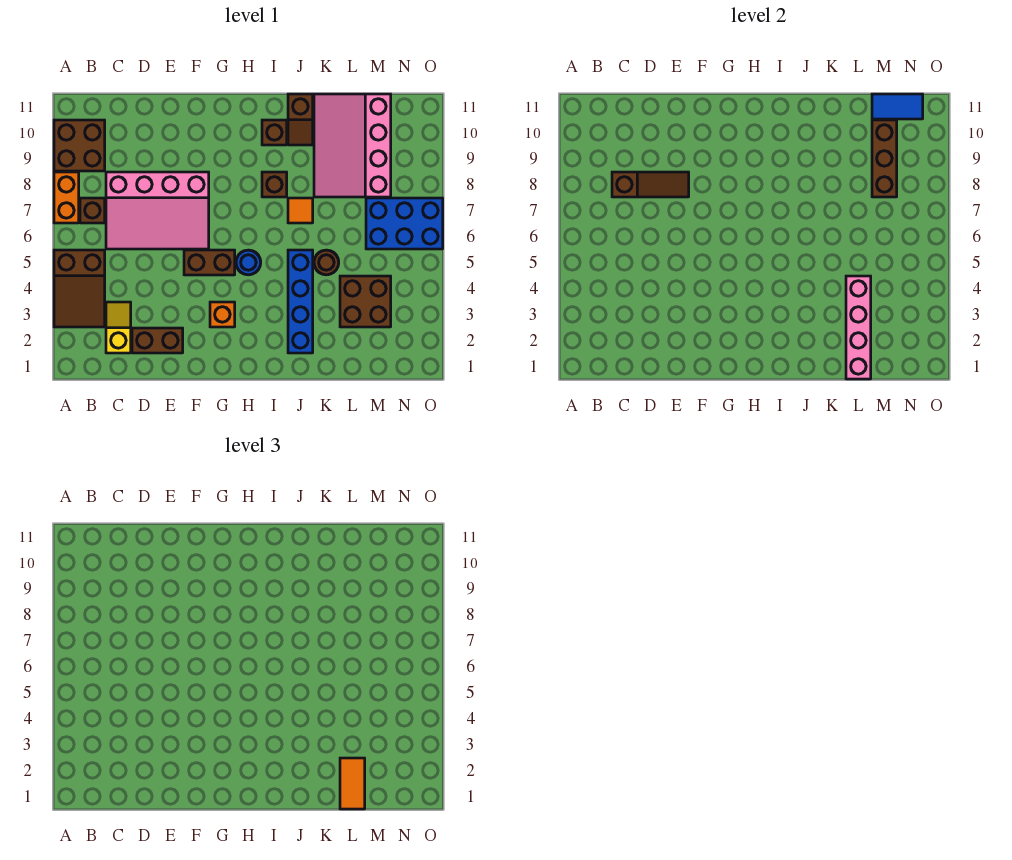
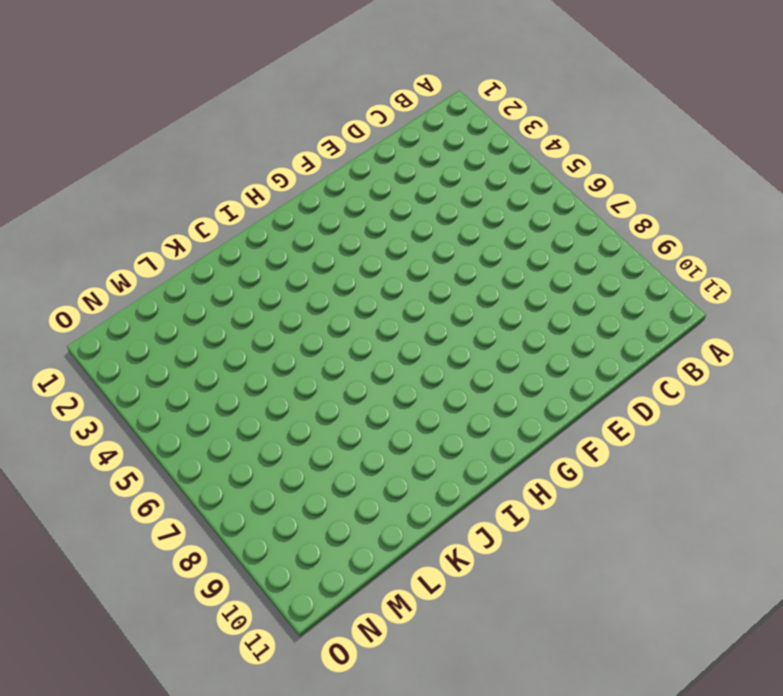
none -> brown 2x3 slope [54,250,105,327]
none -> orange 1x2 brick [54,172,79,223]
none -> brown 2x2 brick [54,120,105,171]

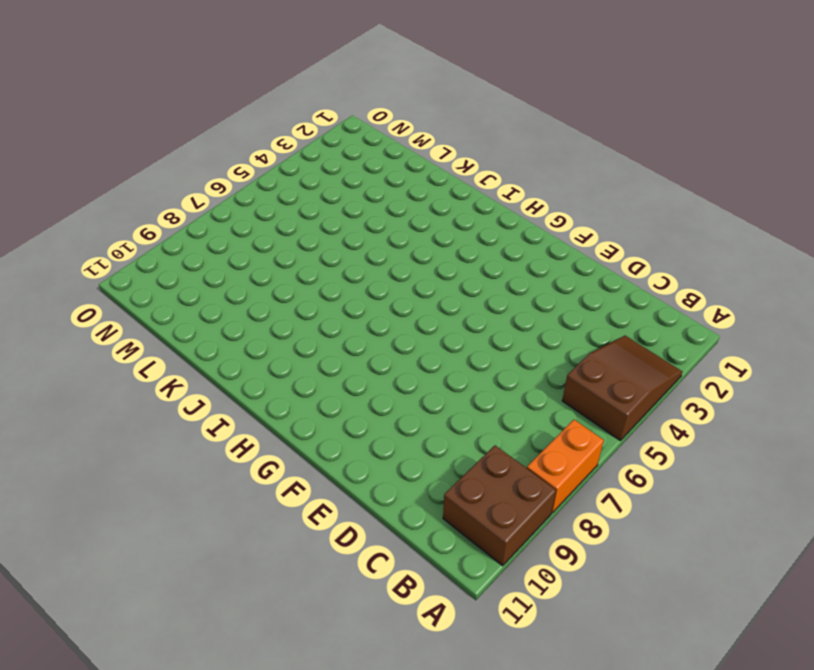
none -> brown 1x1 brick [80,198,105,223]
none -> yellow 1x2 slope [106,302,131,353]
none -> pink 3x4 slope [106,172,209,249]

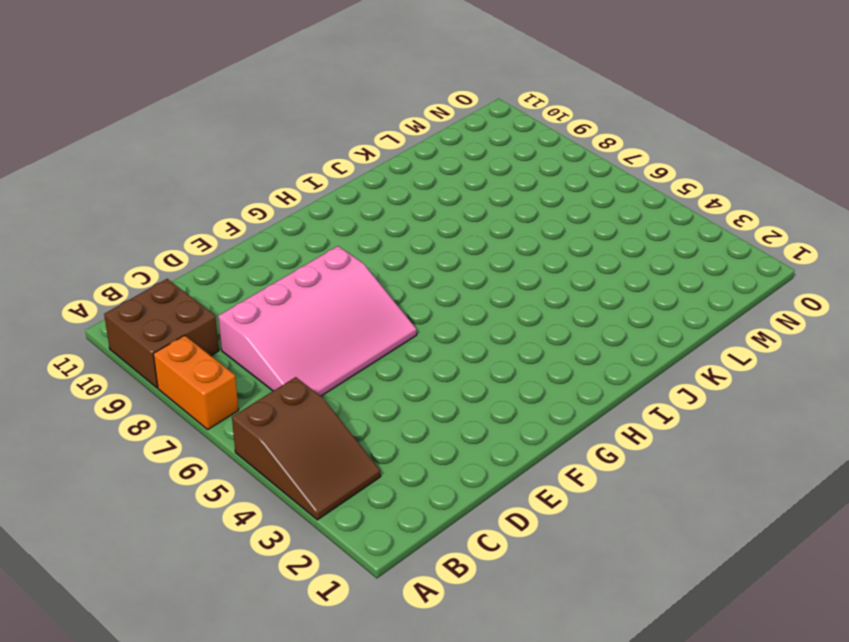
none -> brown 1x1 brick [80,198,105,223]
none -> yellow 1x2 slope [106,302,131,353]
none -> brown 1x2 brick [132,328,183,353]

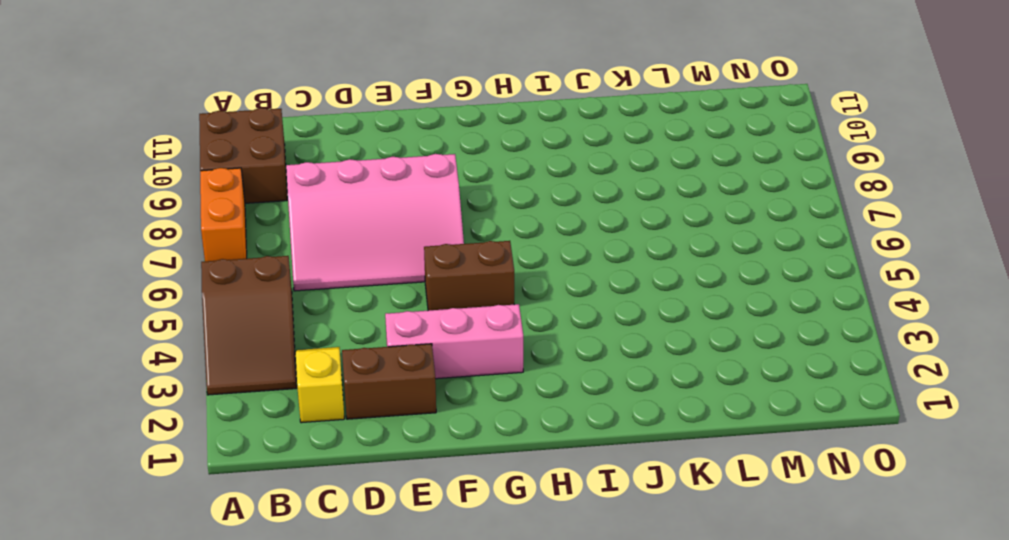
pink 1x3 brick [385,304,523,379] -> orange 1x1 brick [210,302,235,327]
none -> brown 1x1 brick [80,198,105,223]
none -> blue 1x1 round brick [236,250,261,275]
none -> brown 1x1 brick [262,172,287,197]

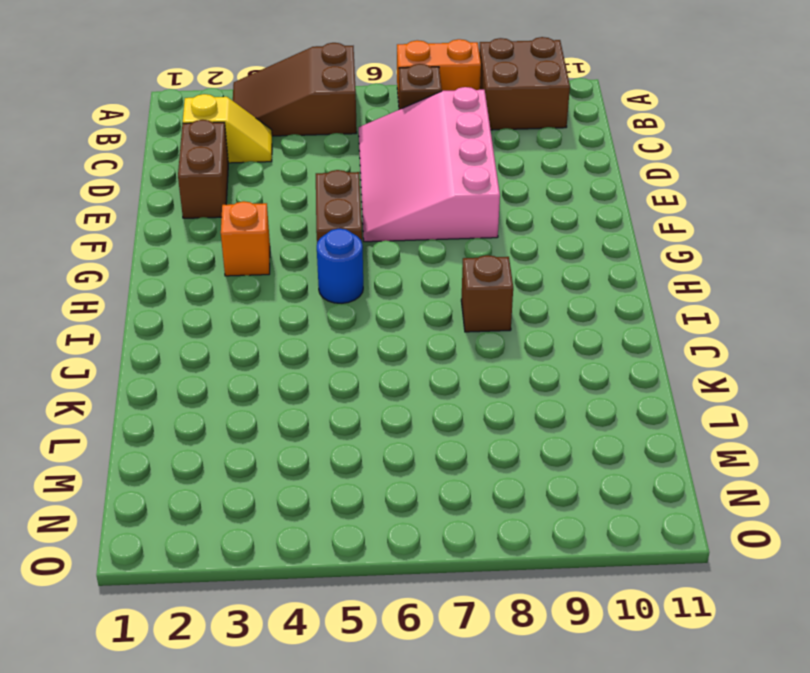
none -> brown 1x1 brick [262,120,287,145]
none -> blue 1x4 brick [288,250,313,353]
none -> orange 1x1 tile [288,198,313,223]

